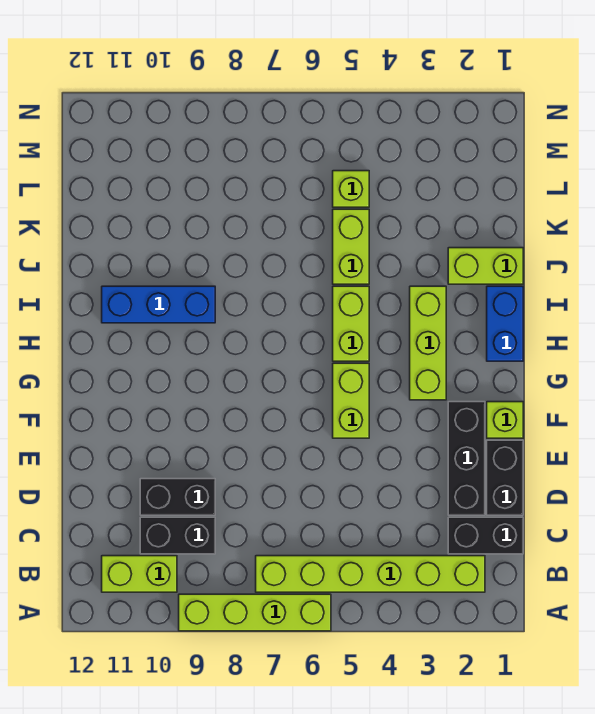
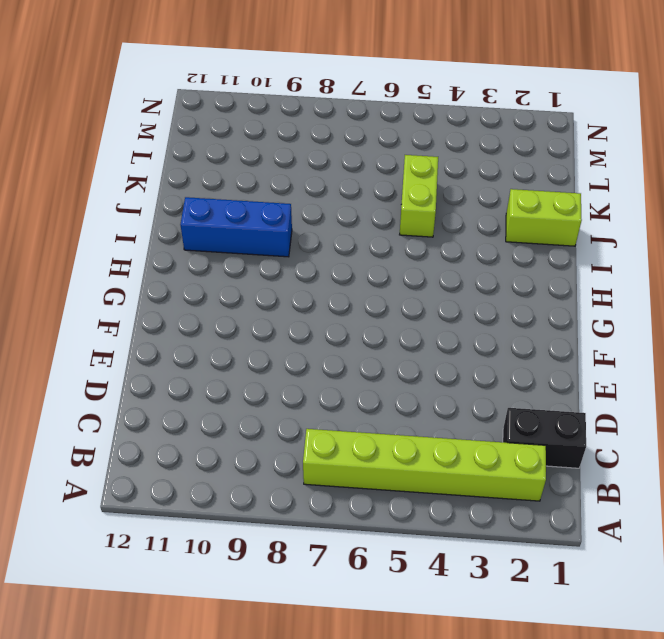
none -> lime 1x4 brick [179,594,331,631]
none -> lime 1x2 brick [102,556,177,592]
none -> black 1x2 brick [140,517,215,554]

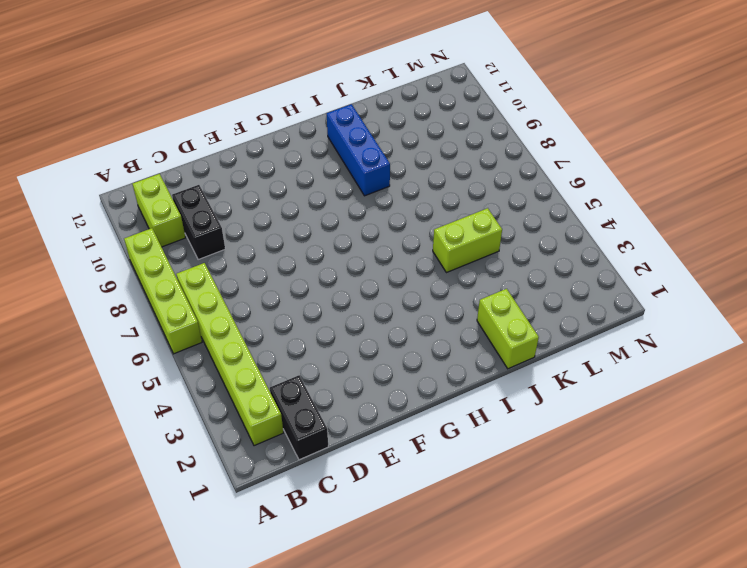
none -> black 1x2 brick [487,440,523,515]
none -> black 1x3 brick [448,402,485,515]
none -> black 1x2 brick [140,479,215,515]

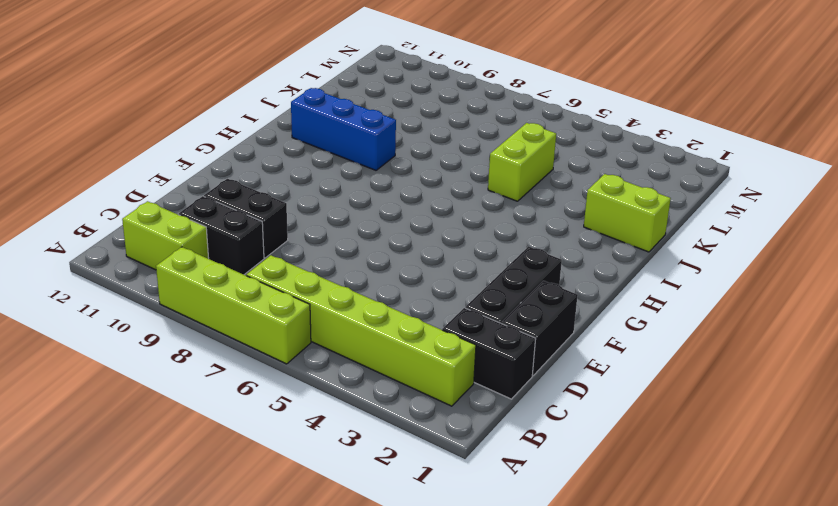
none -> lime 1x1 brick [487,402,523,438]
none -> lime 1x2 brick [333,363,369,438]
none -> lime 1x3 brick [410,286,446,400]

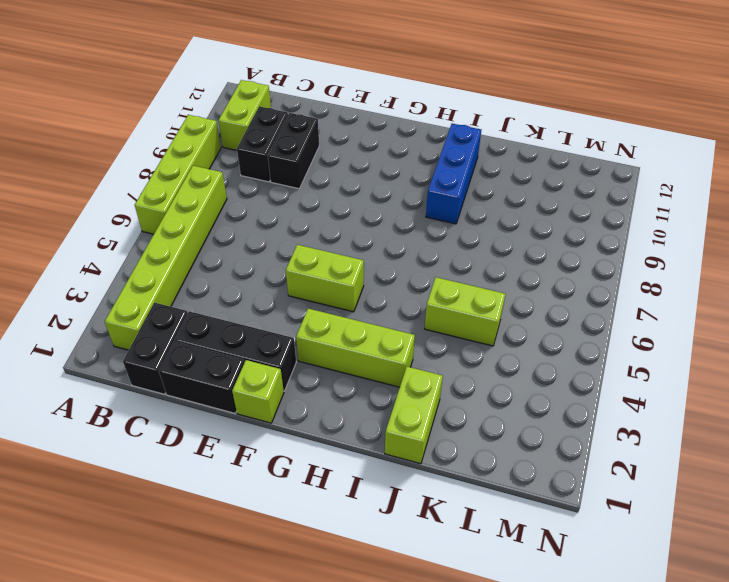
none -> blue 1x2 brick [487,286,523,361]
none -> lime 1x2 brick [333,286,369,361]
none -> lime 1x1 brick [333,171,369,207]

